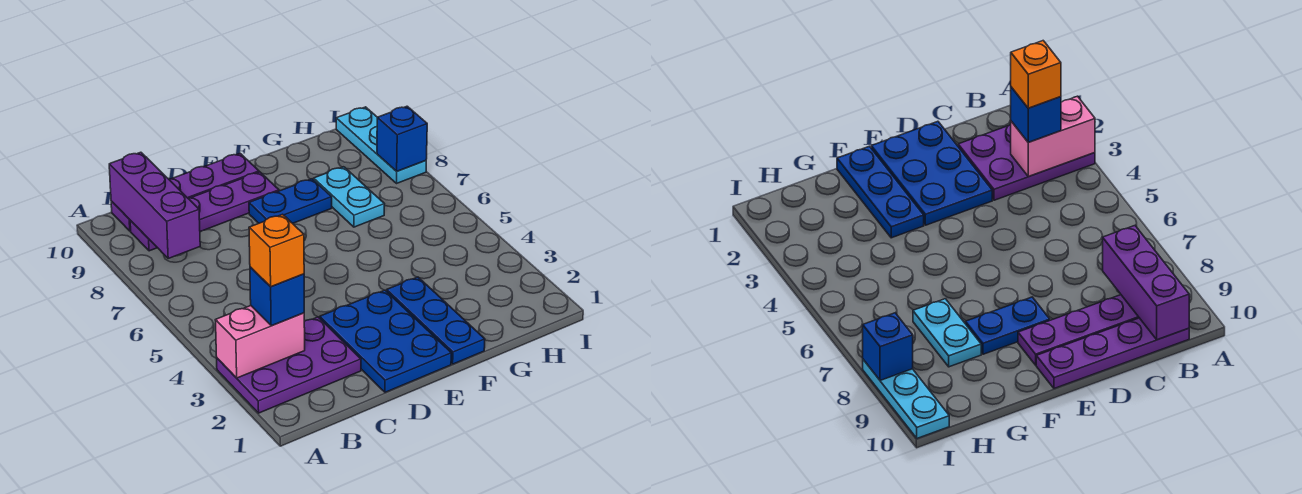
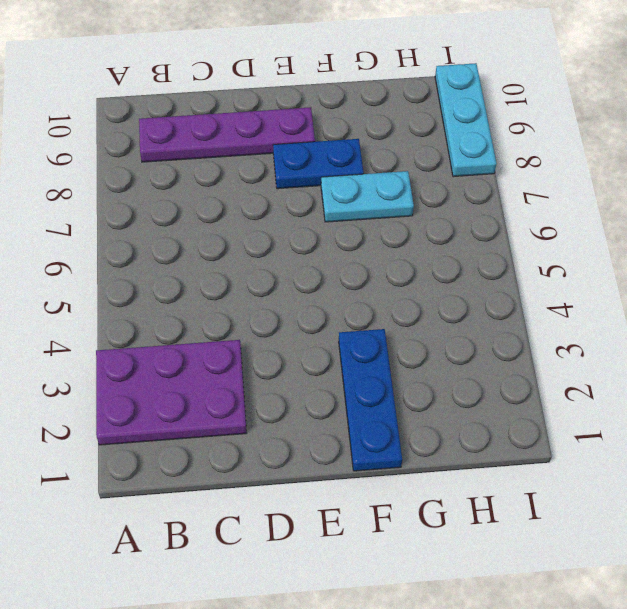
cyan 1x2 plate [321,171,414,222] -> cyan 1x2 plate turned to [314,167,384,227]
none -> purple 1x4 plate [111,154,259,231]
none -> blue 2x3 plate [320,290,451,392]
none -> pink 1x2 brick [216,306,305,378]

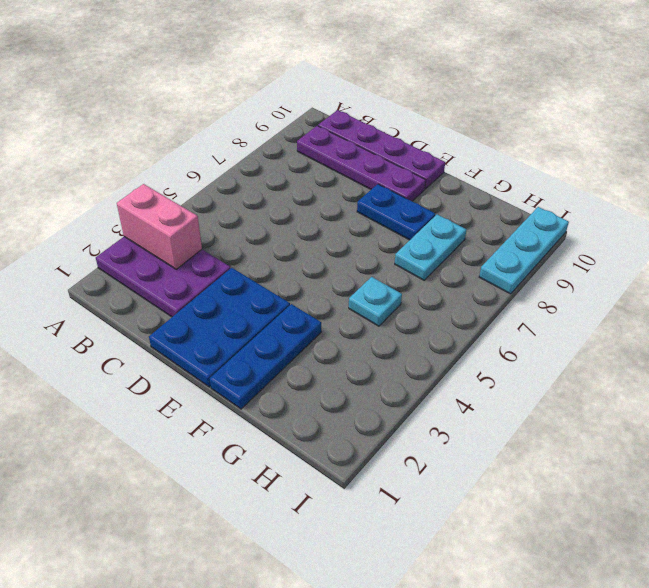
cyan 1x1 plate [349,277,402,326] -> none
none -> purple 1x3 brick [109,152,200,258]
none -> blue 1x1 brick [377,106,427,171]
none -> blue 1x1 brick [250,267,304,326]

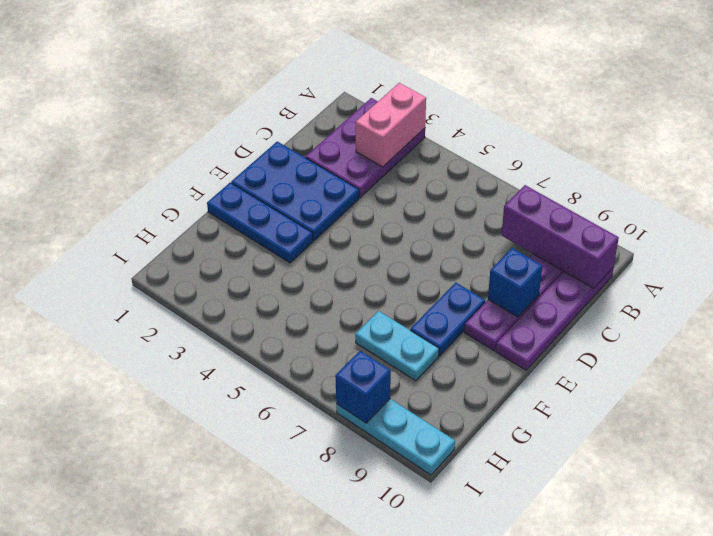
blue 1x1 brick [488,248,542,317] -> blue 1x1 brick moved to [250,267,304,326]
none -> orange 1x1 brick [249,214,304,287]

